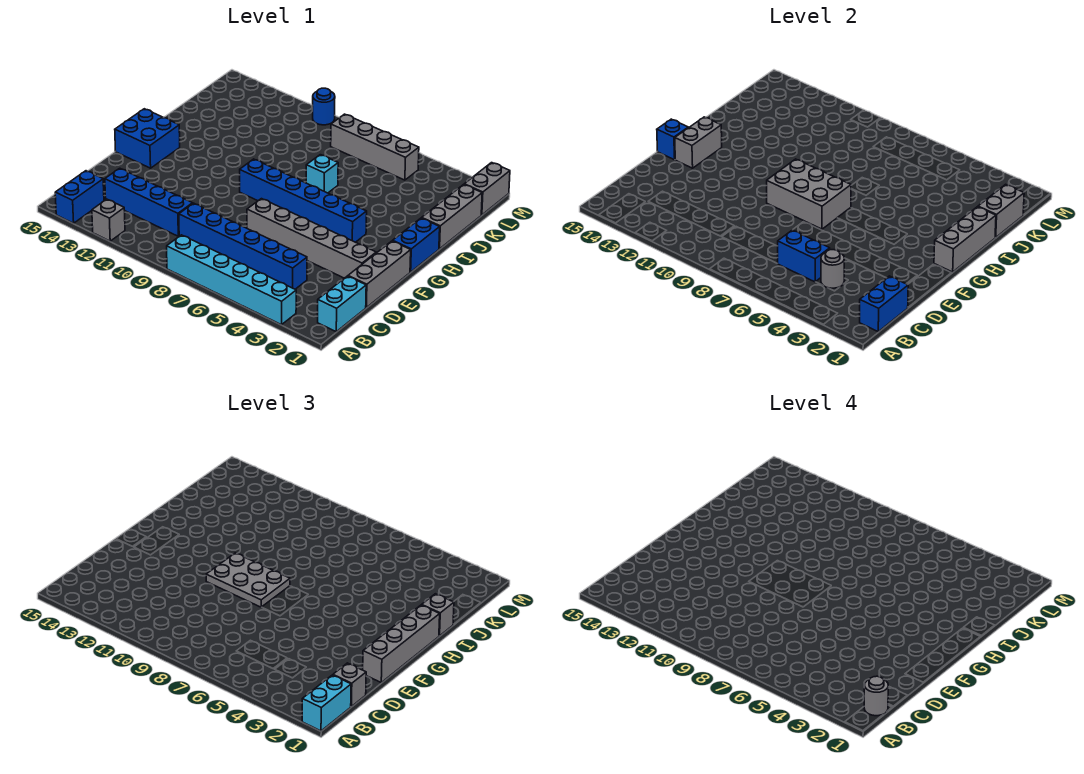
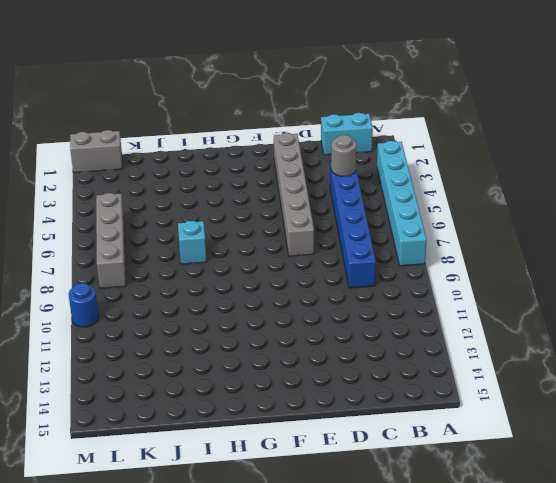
none -> grey 1x1 brick [92,199,125,241]
none -> blue 1x2 brick [55,171,104,223]
none -> blue 1x4 brick [105,168,193,236]
none -> grey 1x3 brick [348,241,411,308]

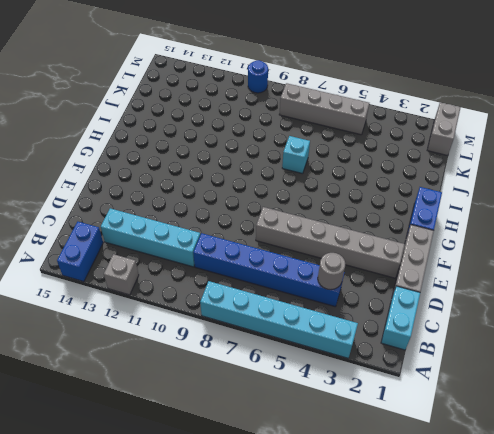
cyan 1x4 brick [101,208,200,267] -> blue 1x4 brick [105,168,193,236]
none -> blue 2x2 brick [115,109,180,168]
none -> blue 1x6 brick [240,159,367,242]
none -> grey 1x3 brick [422,184,482,249]
none -> blue 1x2 brick [860,276,908,332]

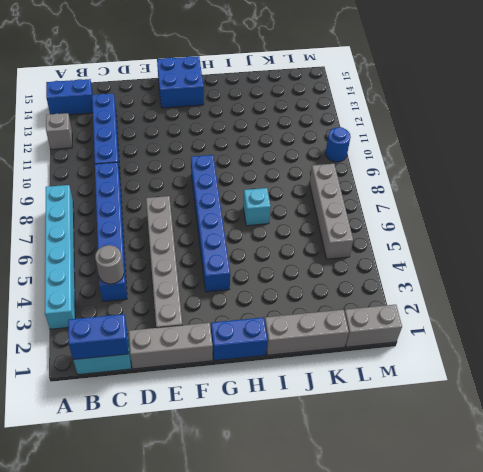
none -> blue 1x2 brick [778,230,830,282]
none -> grey 2x3 brick [767,159,851,229]
none -> grey 1x2 brick [675,117,722,168]
none -> blue 1x1 brick [657,119,688,160]

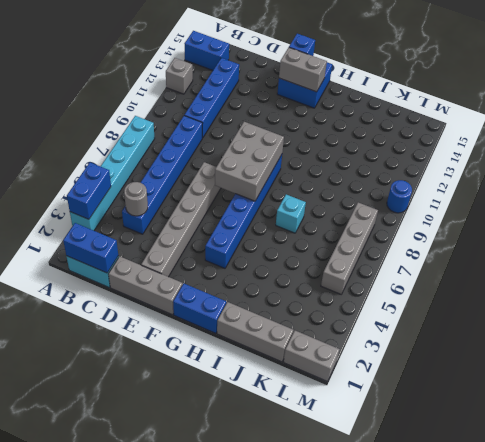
blue 1x2 brick [67,163,111,219] -> blue 1x2 brick moved to [778,230,830,282]
none -> grey 1x3 brick [934,207,996,272]
none -> grey 1x2 brick [978,184,1024,237]
none -> cyan 1x2 brick [302,675,351,731]
none -> grey 1x1 brick [333,663,366,706]

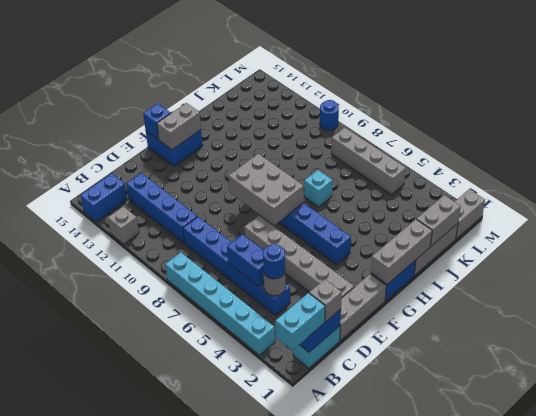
blue 1x1 round brick [263,244,285,279] -> none
none -> grey 1x4 brick [363,605,440,682]
none -> grey 2x3 plate [206,553,290,607]
none -> grey 1x1 brick [422,594,454,636]
none -> grey 1x1 round brick [864,676,888,716]

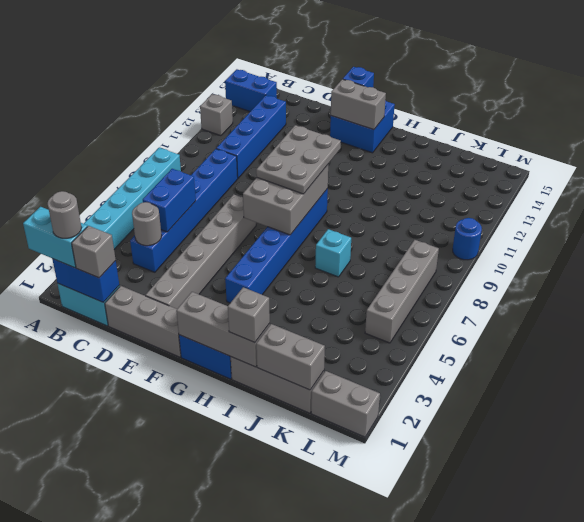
none -> grey 1x4 brick [363,605,440,682]

